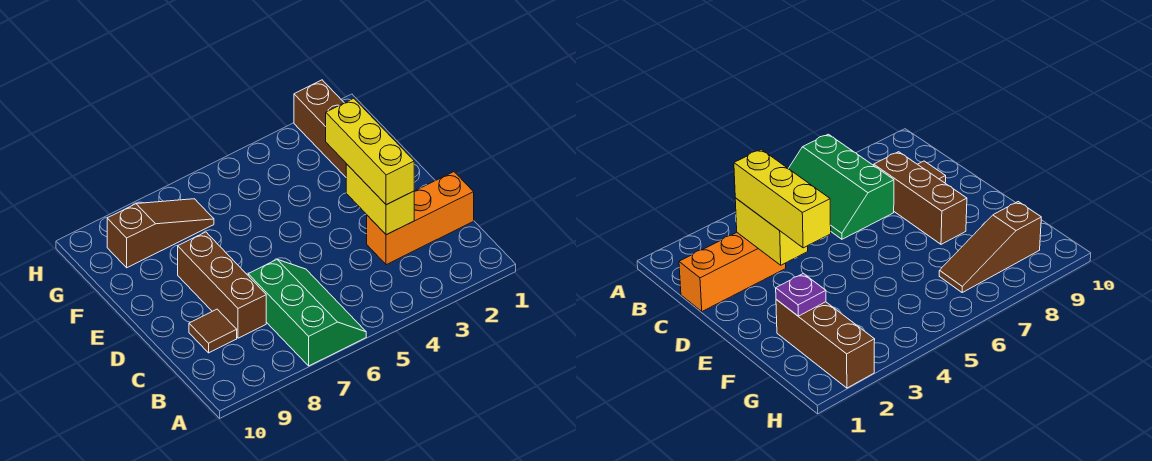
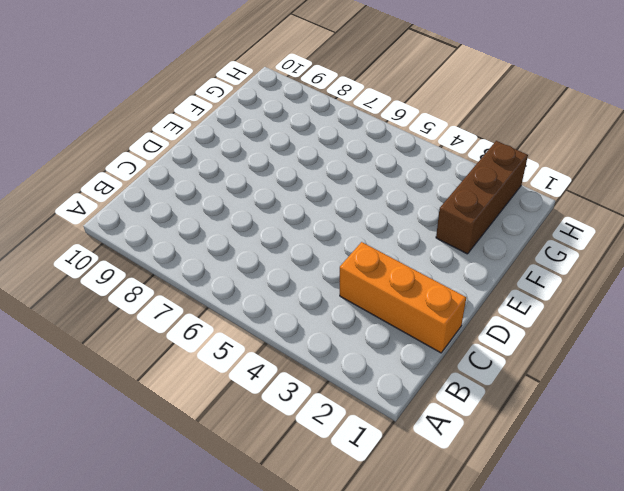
none -> green 2x3 slope [248,260,366,366]
none -> brown 1x3 brick [178,232,266,338]

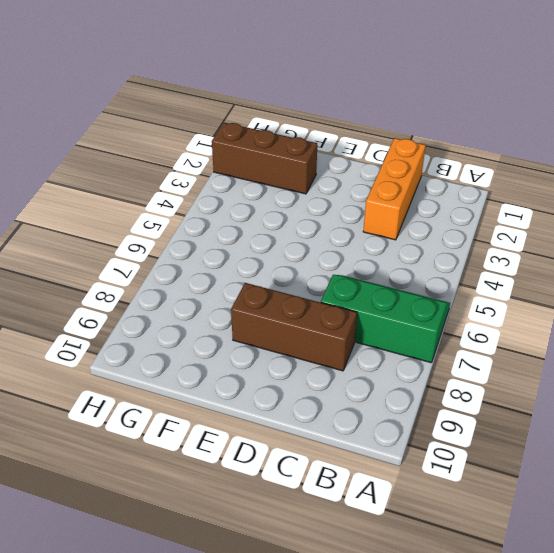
none -> brown 1x1 tile [189,309,237,353]
none -> brown 1x3 slope [107,199,214,268]

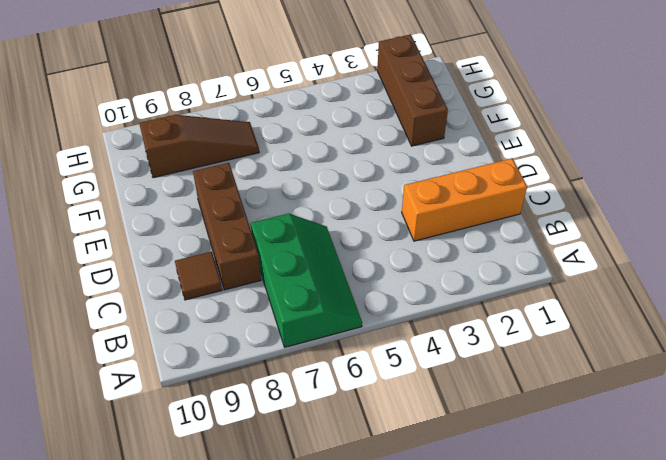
none -> yellow 1x2 brick [346,164,414,235]
none -> purple 1x1 plate [776,273,826,316]

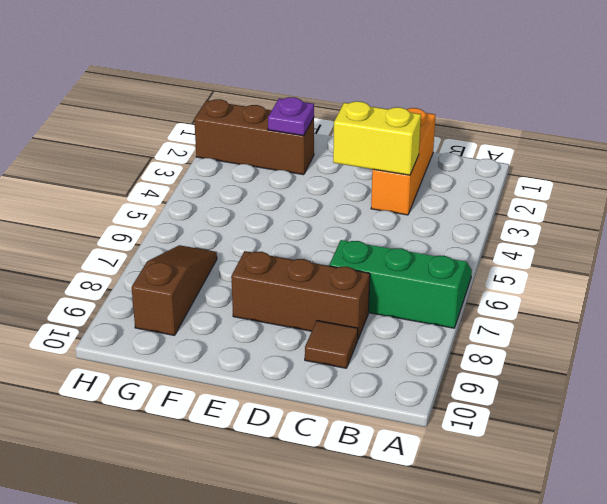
none -> yellow 1x3 brick [326,98,414,205]

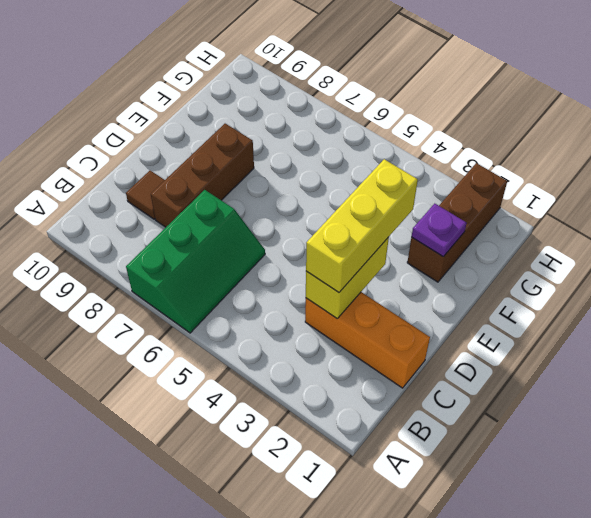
none -> brown 1x3 slope [107,199,214,268]

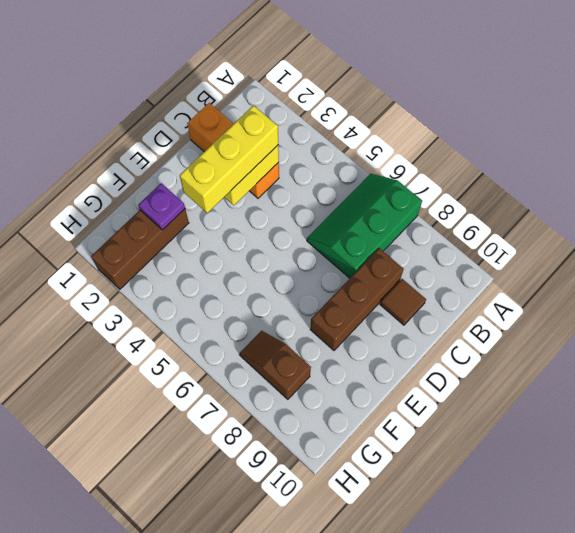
brown 1x2 slope [239,331,311,399] -> brown 1x3 slope [107,199,214,268]

